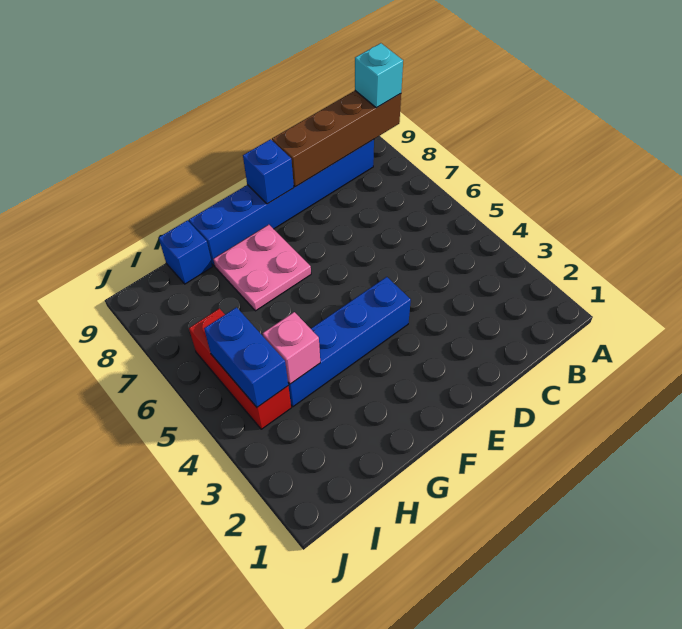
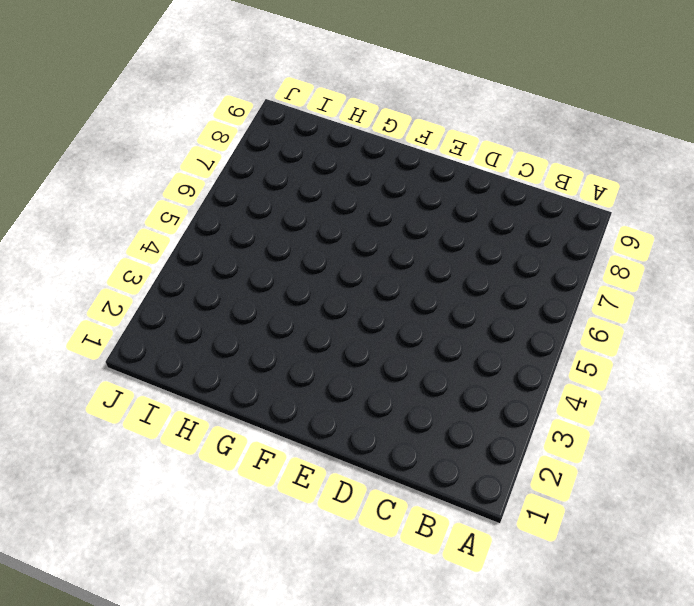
none -> blue 1x6 brick [189,139,374,266]
none -> blue 1x4 brick [288,277,411,407]

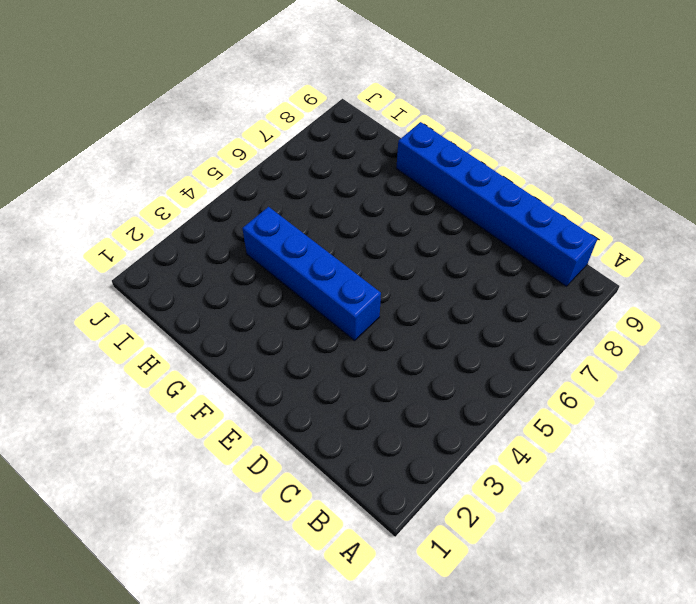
none -> pink 2x2 plate [213,225,311,311]
none -> blue 1x1 brick [159,220,213,284]

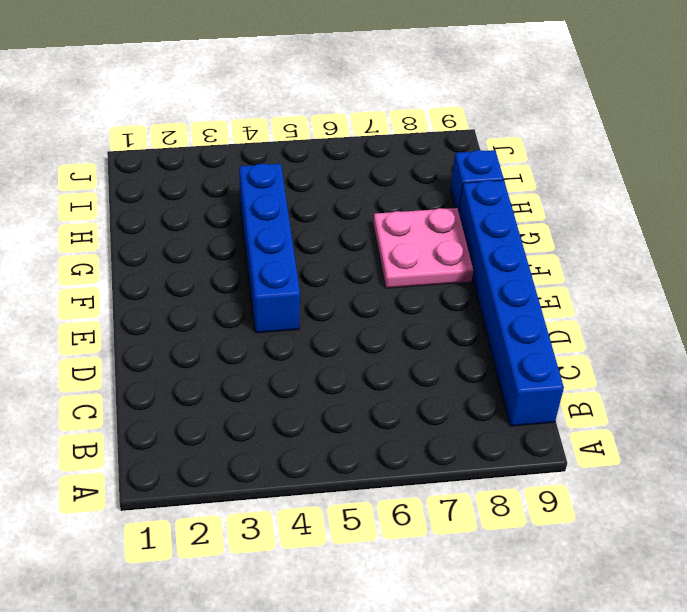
none -> red 1x3 brick [189,309,291,429]
none -> brown 1x4 brick [272,91,401,187]

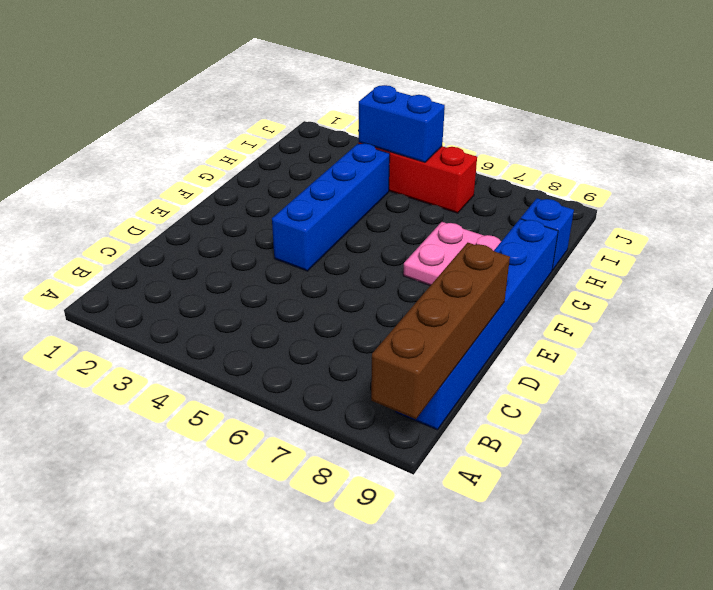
none -> blue 1x1 brick [243,139,294,204]
none -> pink 1x1 brick [263,312,320,384]

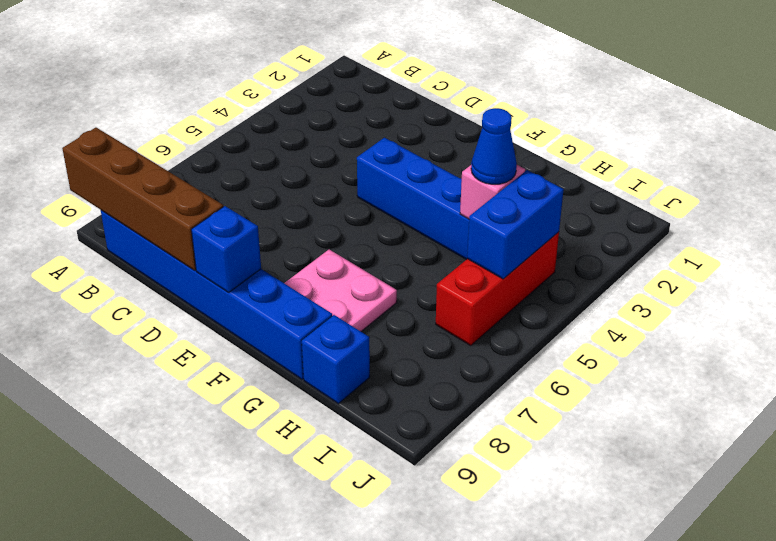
blue 1x1 cone [471,108,517,184] -> none
none -> cyan 1x1 brick [355,43,403,108]

